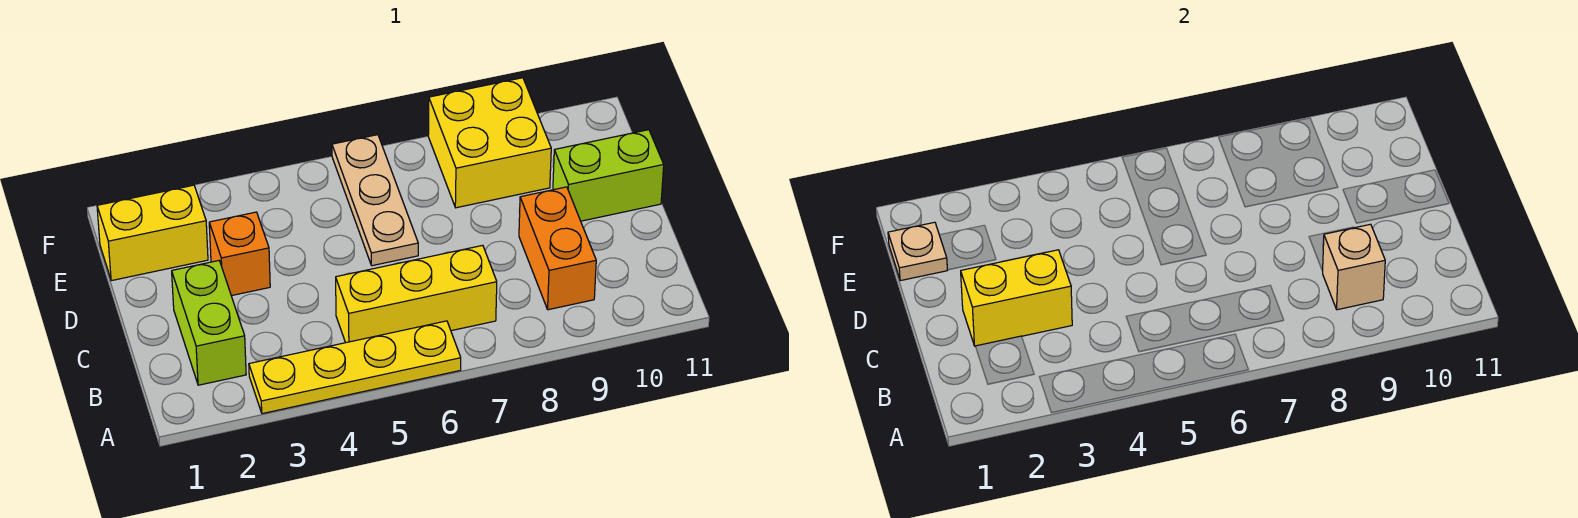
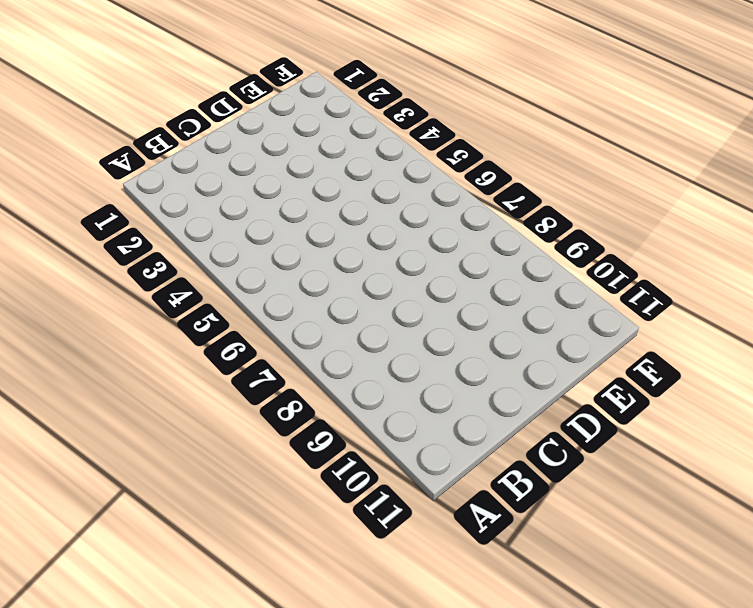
none -> yellow 1x4 plate [249,321,461,414]
none -> lime 1x2 brick [172,261,246,385]
none -> yellow 1x3 brick [336,245,497,343]

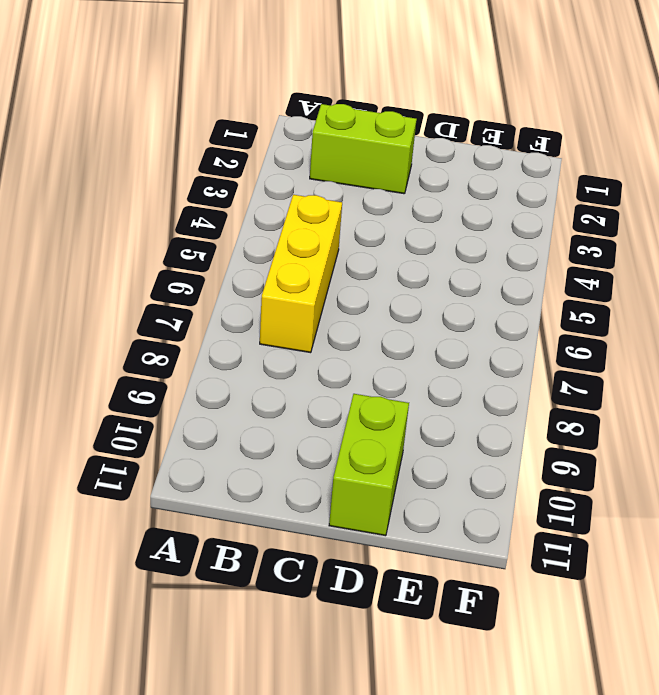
none -> yellow 1x4 plate [249,321,461,414]
none -> orange 1x2 brick [519,187,596,310]
none -> orange 1x1 brick [209,212,270,296]

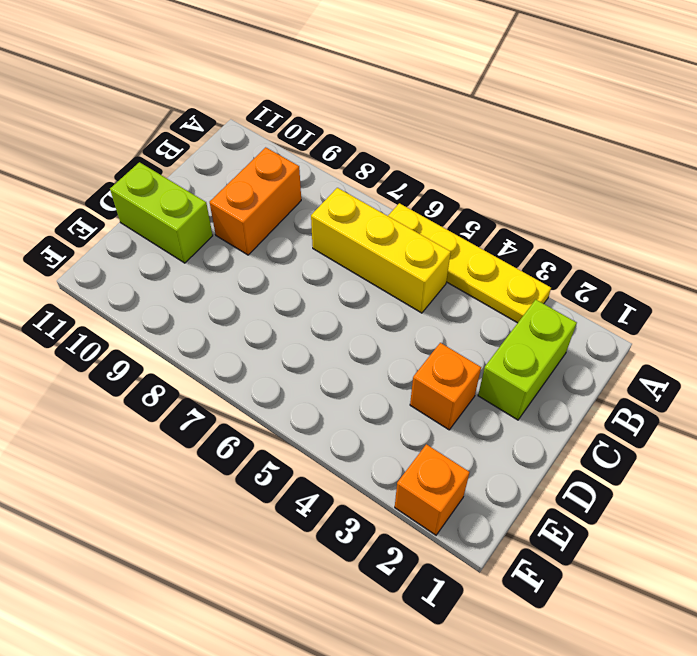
orange 1x1 brick [395,444,470,535] -> none
none -> tan 1x3 plate [332,135,418,266]
none -> yellow 1x2 brick [97,185,208,281]
none -> yellow 2x2 brick [428,78,551,208]

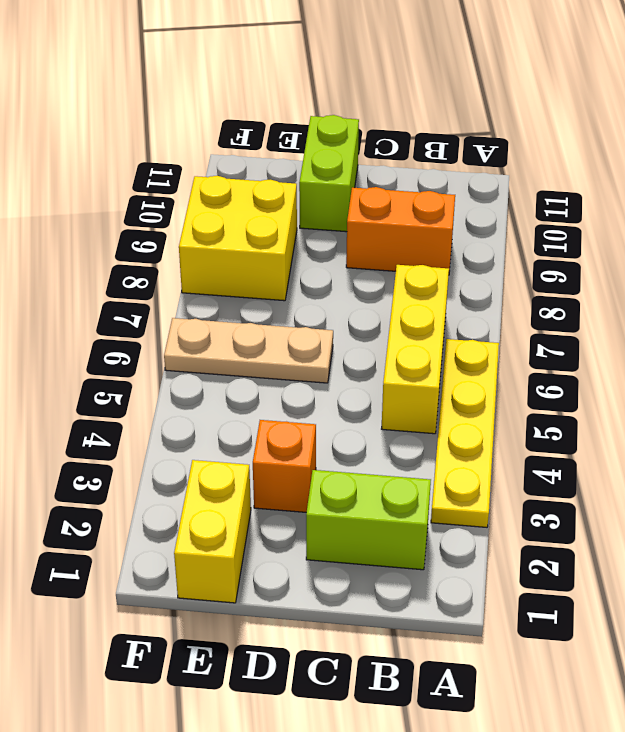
none -> tan 1x1 brick [1323,224,1385,310]
none -> yellow 1x2 brick [961,250,1072,346]
none -> tan 1x1 plate [888,222,947,281]

